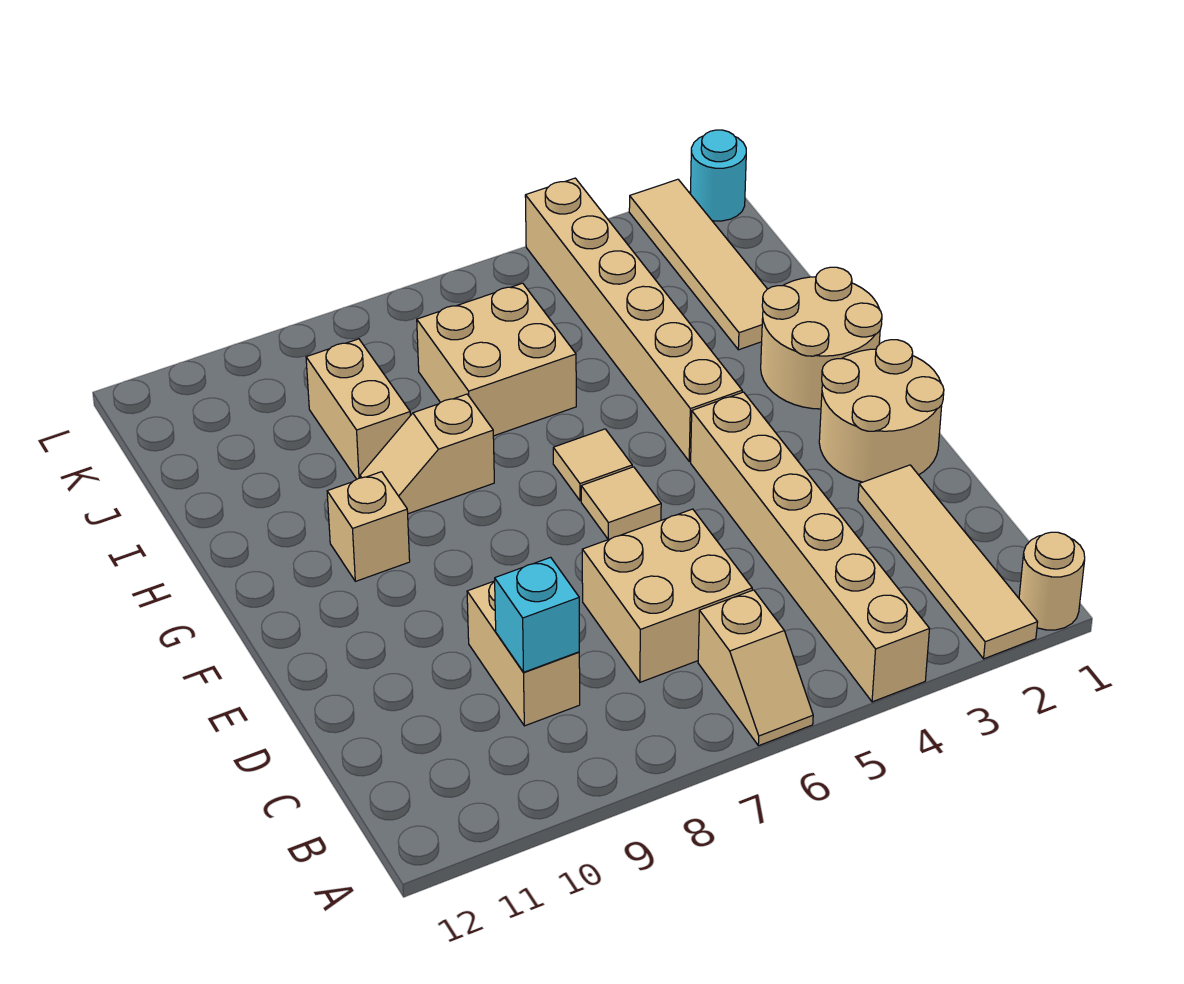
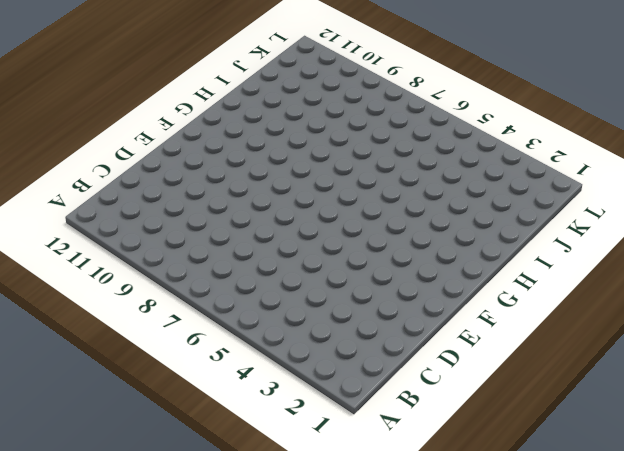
none -> tan 1x1 round brick [1019,532,1085,630]
none -> tan 1x4 tile [858,465,1038,659]
none -> tan 1x6 brick [691,392,929,702]

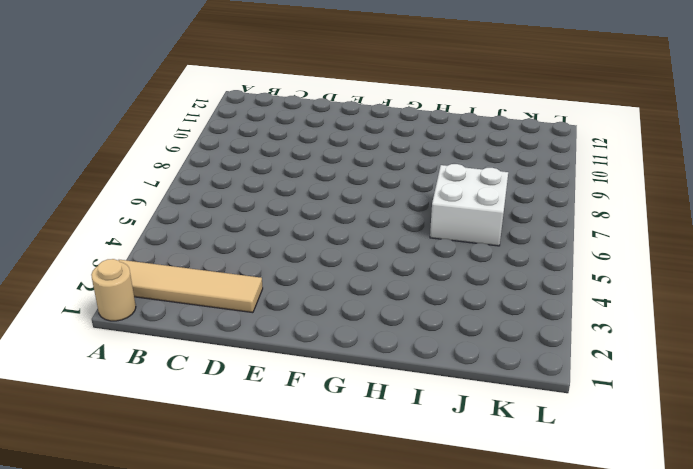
white 2x2 brick [430,164,508,246] -> tan 2x2 brick [417,283,576,436]
none -> tan 1x6 brick [691,392,929,702]
none -> tan 1x2 slope [698,590,813,746]
none -> tan 2x2 brick [582,509,752,682]

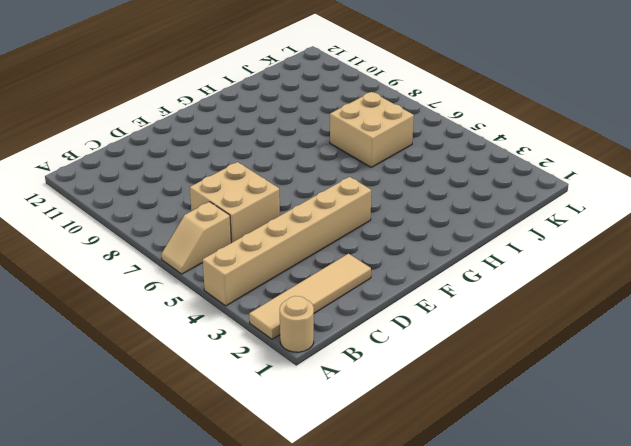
none -> tan 1x2 brick [467,581,580,726]
none -> tan 2x2 round brick [819,340,944,482]
none -> tan 1x1 tile [581,467,661,539]

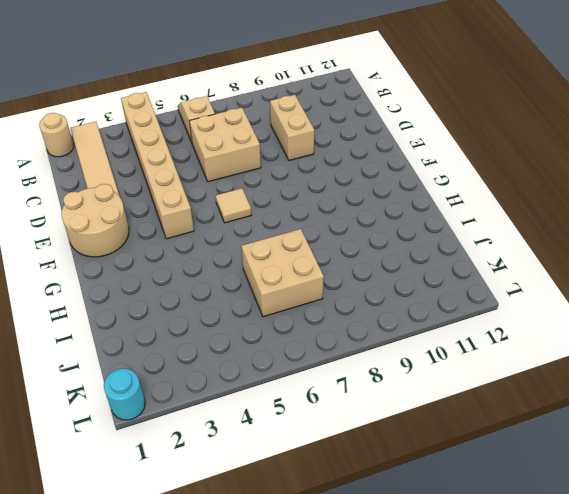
none -> tan 2x2 round brick [761,267,882,409]
none -> tan 1x6 brick [525,178,742,461]
none -> tan 1x1 tile [553,429,632,501]

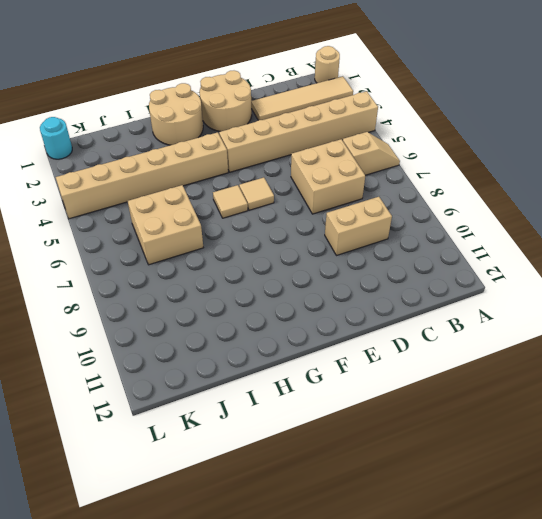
none -> tan 1x1 brick [327,472,410,581]
none -> tan 1x2 slope [360,394,494,514]
none -> tan 1x4 tile [629,179,767,350]

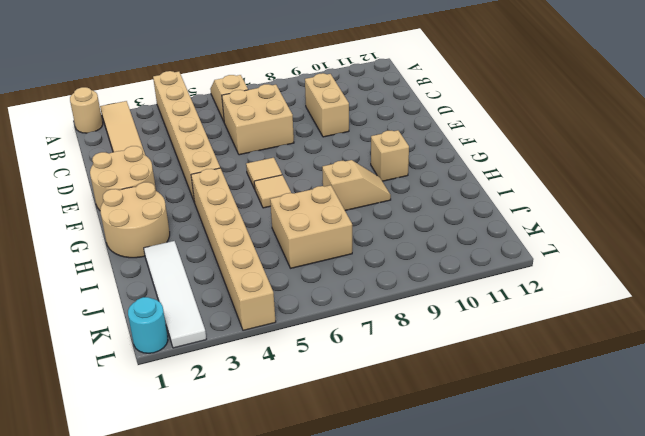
white 1x4 tile [144,241,206,348] -> tan 1x4 tile [629,179,767,350]
none -> tan 1x2 brick [306,339,410,479]
none -> cyan 1x1 brick [495,557,579,672]

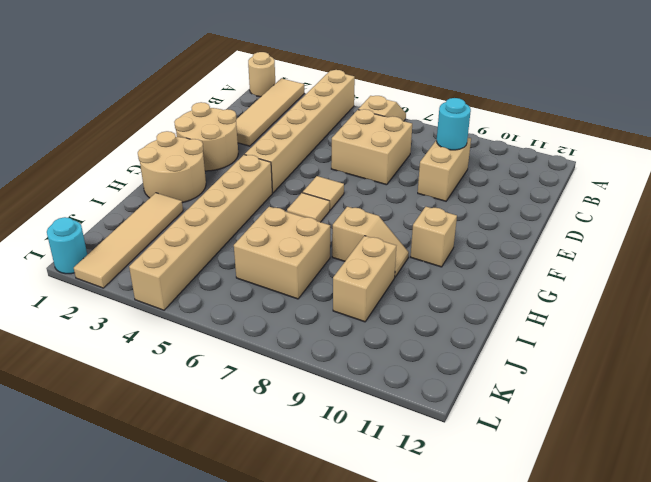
cyan 1x1 round brick [437,98,471,150] -> cyan 1x1 brick [495,557,579,672]

